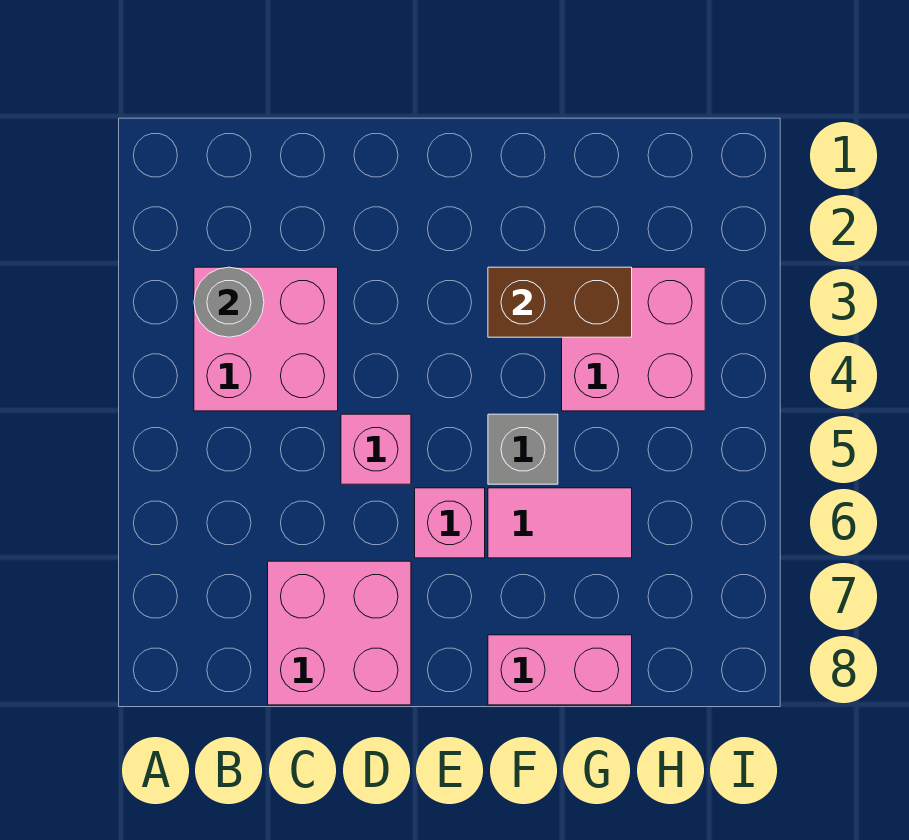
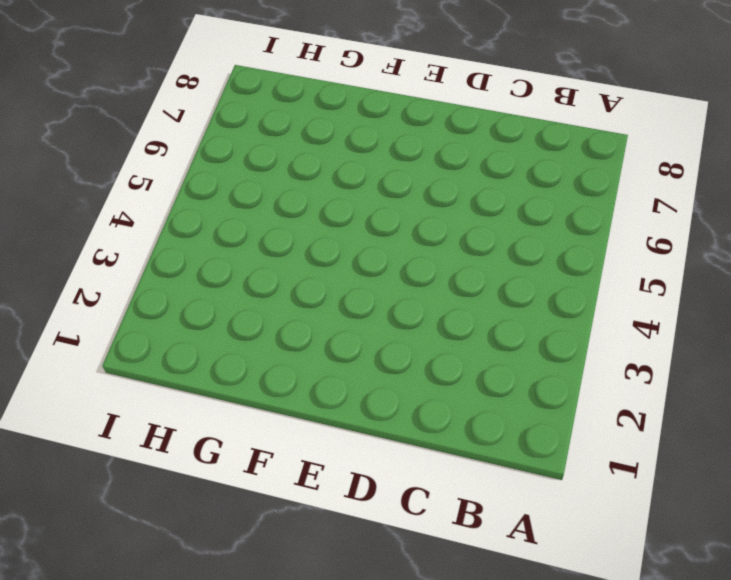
none -> pink 2x2 brick [194,267,338,411]
none -> pink 2x2 brick [268,561,411,705]

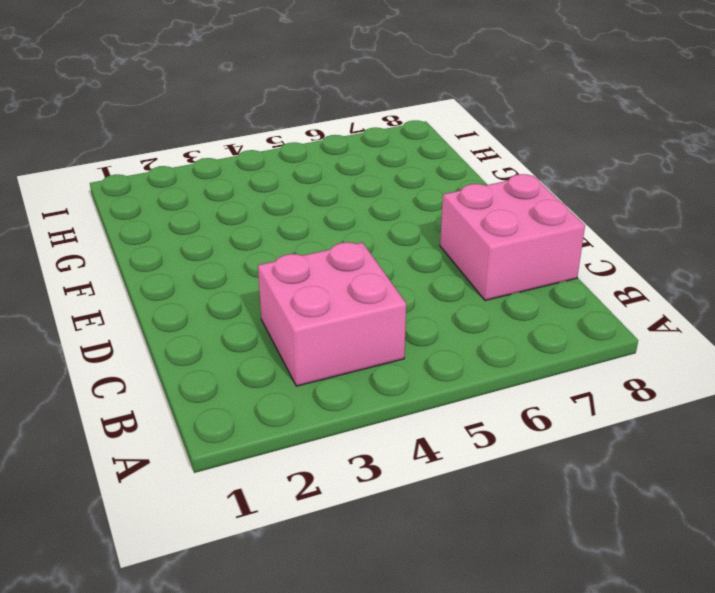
none -> pink 1x1 brick [341,414,411,484]
none -> pink 1x1 brick [415,488,485,558]

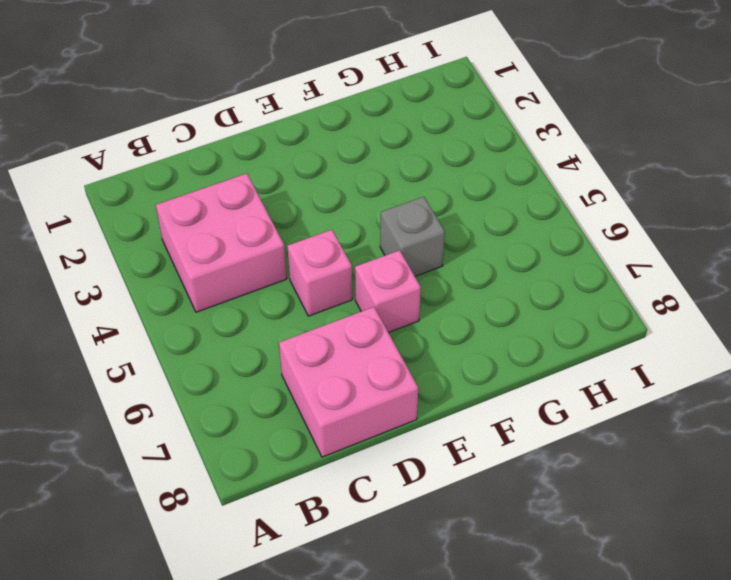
none -> pink 1x2 tile [488,488,632,558]
none -> pink 1x2 brick [488,635,632,705]

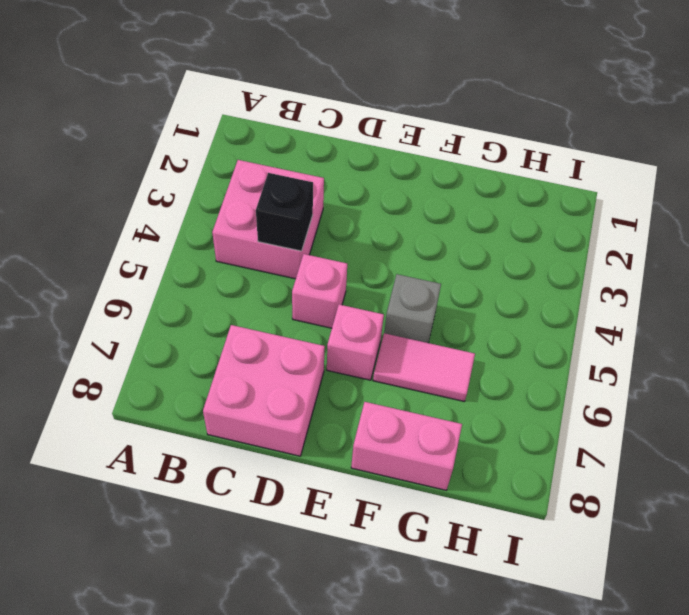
black 1x1 brick [256,173,313,251] -> none
none -> pink 2x2 brick [562,267,705,411]
none -> grey 1x1 round brick [194,267,264,337]

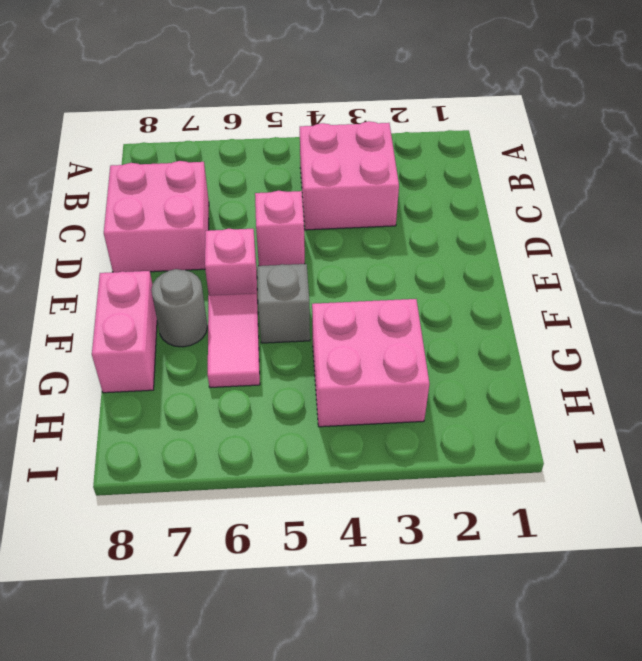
grey 1x1 round brick [151,269,207,347] -> grey 1x1 round brick moved to [194,267,264,337]
none -> brown 1x2 brick [488,267,632,337]

